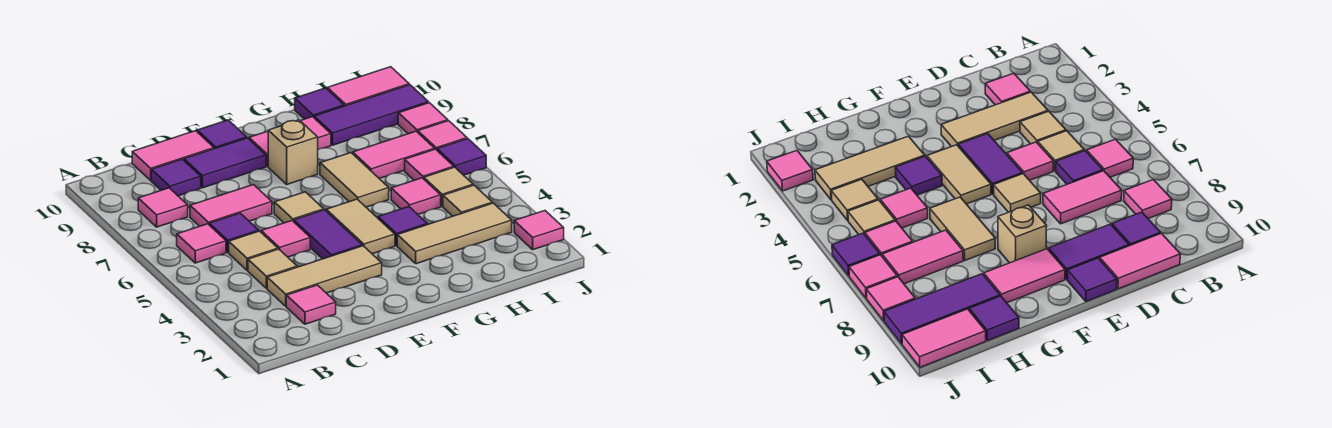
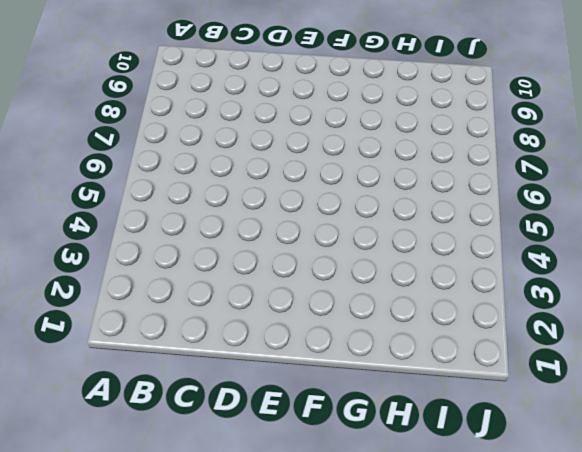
none -> pink 1x1 tile [177,224,226,263]
none -> pink 1x1 tile [138,188,188,227]
none -> pink 1x1 tile [286,285,336,324]
none -> tan 1x3 tile [267,246,382,306]

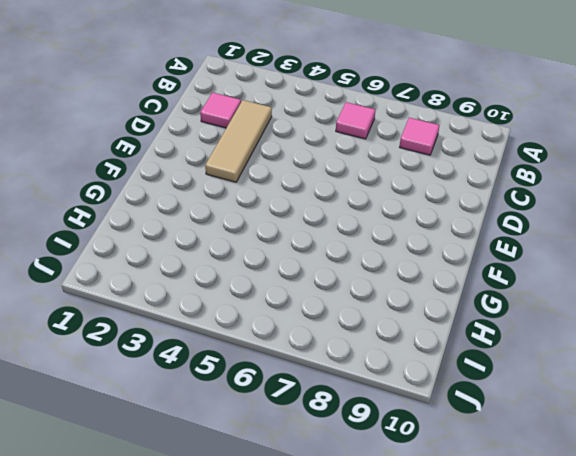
none -> tan 1x1 tile [248,249,297,288]
none -> tan 1x1 tile [229,231,278,270]
none -> purple 1x1 tile [209,213,259,252]
none -> pink 1x2 tile [190,185,272,226]

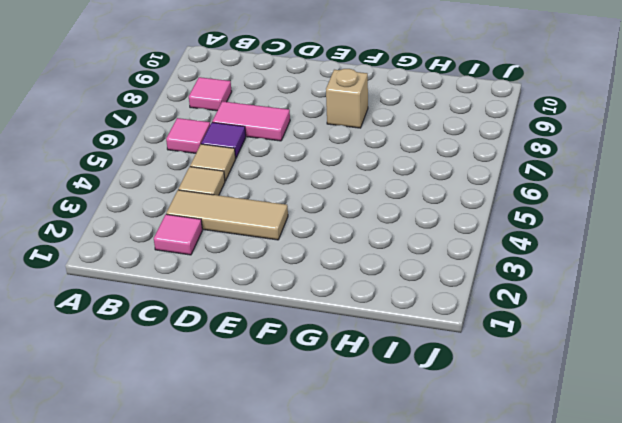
none -> purple 1x1 tile [151,159,201,196]
none -> pink 1x2 tile [132,131,214,180]
none -> pink 1x1 tile [261,221,310,257]
none -> purple 1x2 tile [184,138,266,188]

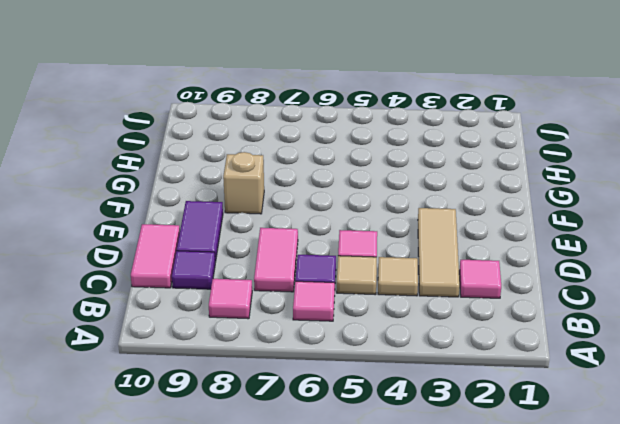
none -> purple 1x2 tile [294,210,362,259]
none -> tan 1x1 tile [274,192,324,223]
none -> purple 1x1 tile [197,120,247,149]
none -> tan 1x2 tile [326,199,395,254]

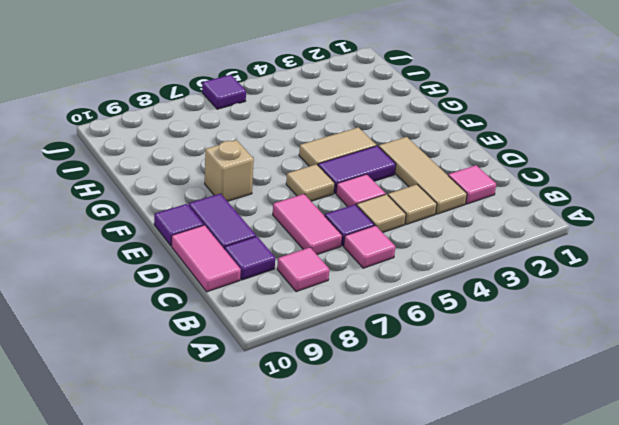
none -> pink 1x2 tile [249,117,331,167]
none -> tan 1x3 tile [397,203,512,264]
none -> purple 1x1 tile [378,207,427,246]
none -> tan 1x2 tile [320,153,389,207]

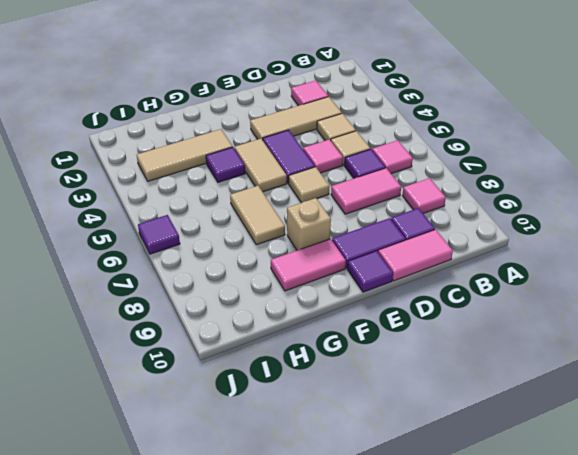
none -> pink 1x1 tile [391,178,441,214]
none -> pink 1x2 tile [353,131,435,179]
none -> purple 1x3 tile [314,85,428,145]
none -> purple 1x1 tile [295,88,344,119]

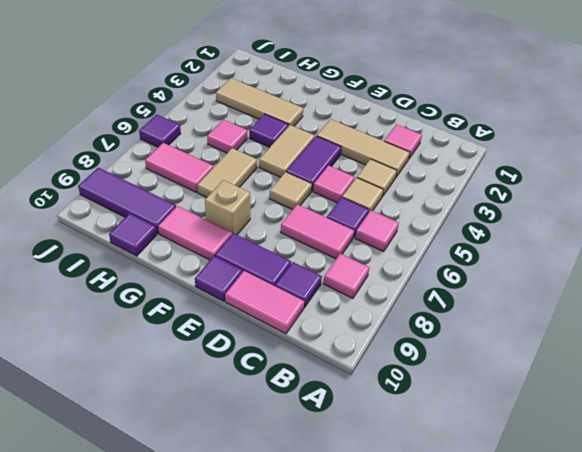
none -> tan 1x1 tile [443,185,492,216]
none -> tan 1x1 tile [424,167,473,207]
none -> pink 1x1 tile [405,149,454,180]
none -> pink 1x2 tile [327,67,409,106]

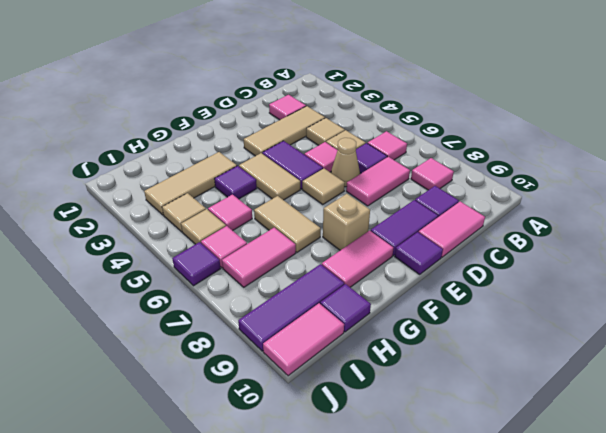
tan 1x1 cone [331,138,360,187] -> none
none -> pink 1x1 tile [514,211,564,250]
none -> pink 1x1 tile [418,121,467,150]
none -> pink 1x1 tile [398,103,448,134]

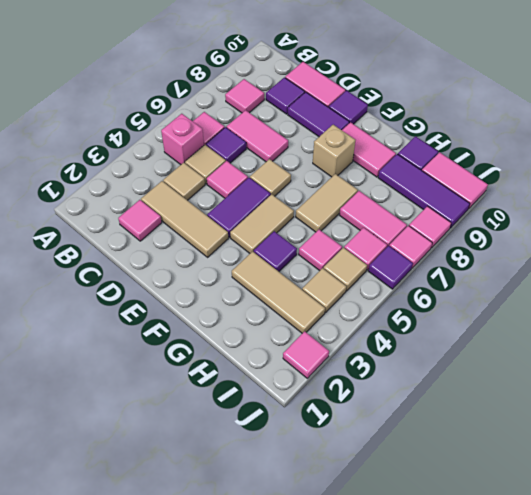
pink 1x1 brick [161,114,204,165] -> none

